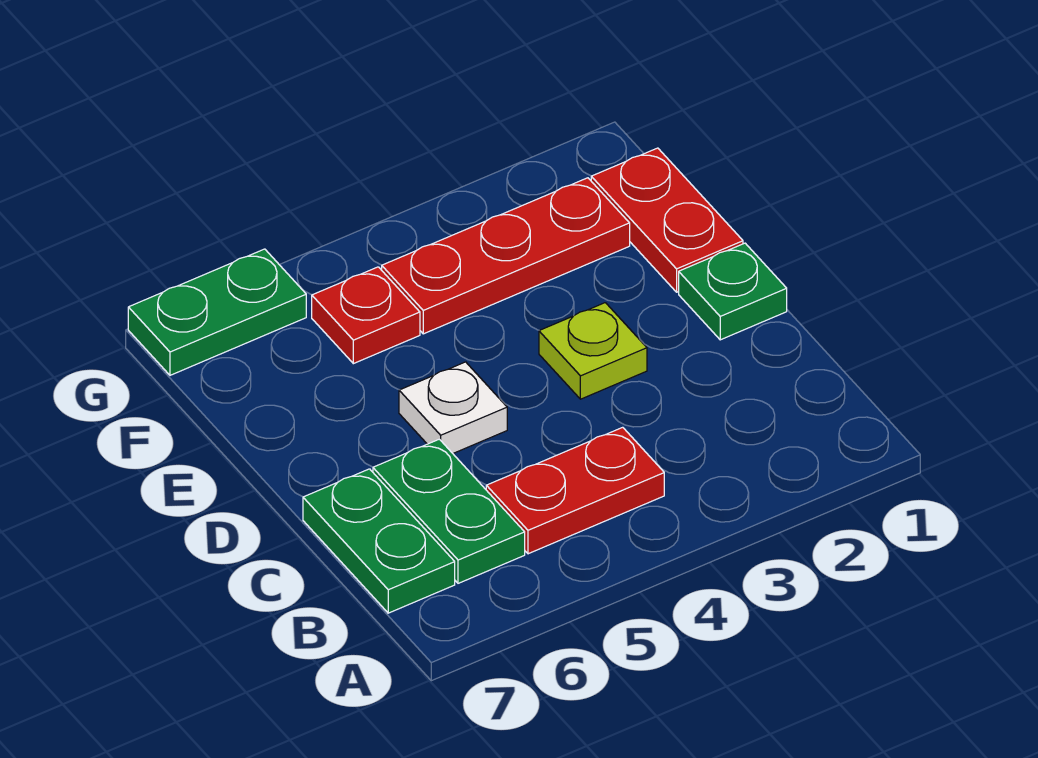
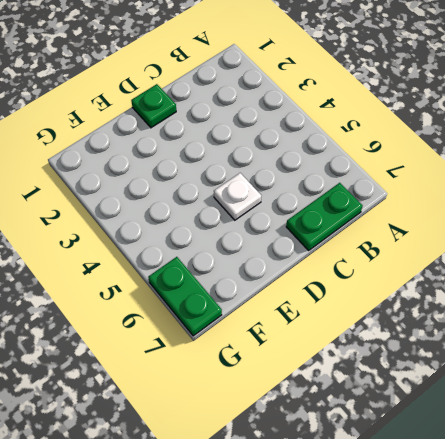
none -> red 1x2 plate [486,427,664,554]
none -> green 1x2 plate [373,439,525,583]

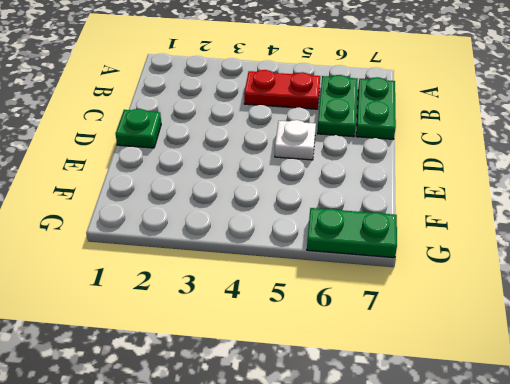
none -> lime 1x1 plate [539,303,647,399]
none -> red 1x2 plate [591,148,743,292]

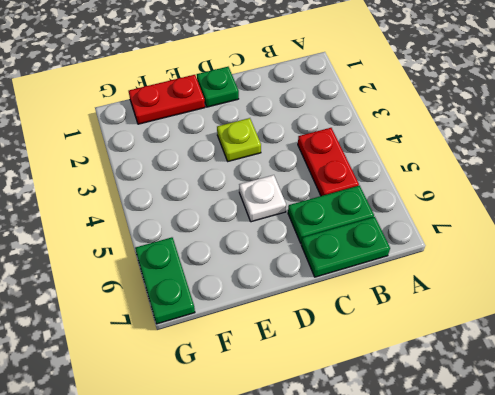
none -> red 1x3 plate [382,178,630,334]
none -> red 1x1 plate [312,267,420,364]

